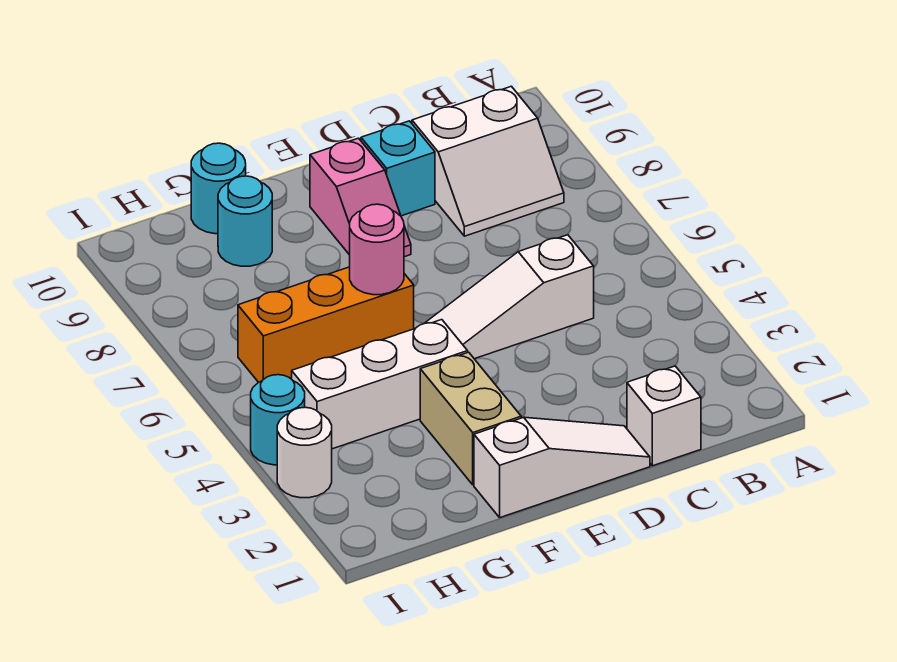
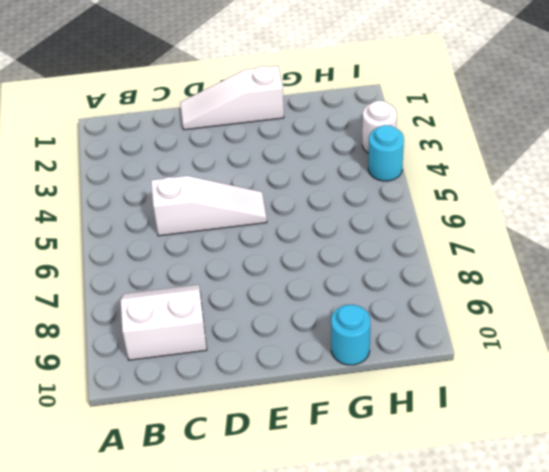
none -> white 1x1 brick [627,366,701,466]
none -> cyan 1x1 brick [361,121,435,216]
none -> pink 1x2 slope [310,138,411,257]

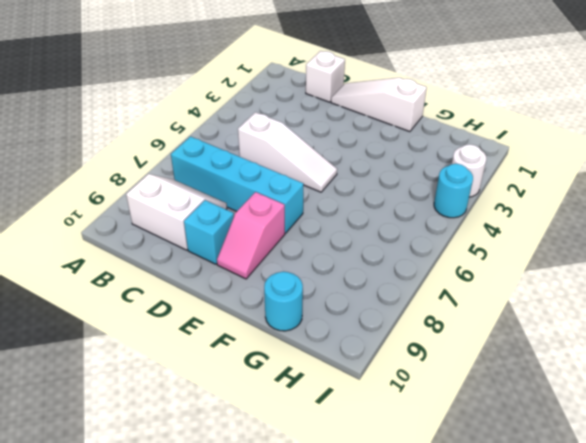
cyan 1x4 brick [171,136,304,233] -> none
pink 1x2 slope [217,192,285,279] -> pink 1x2 slope turned to [310,138,411,257]
none -> tan 1x2 brick [420,352,521,485]
none -> white 1x3 brick [292,320,468,449]
none -> orange 1x3 brick [238,267,414,382]

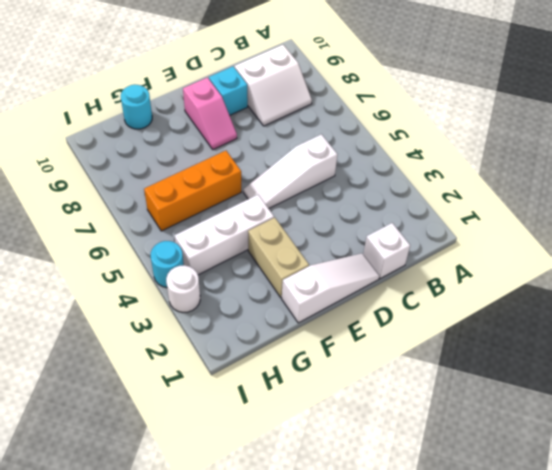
none -> cyan 1x1 round brick [218,176,272,266]
none -> pink 1x1 round brick [350,204,404,295]

